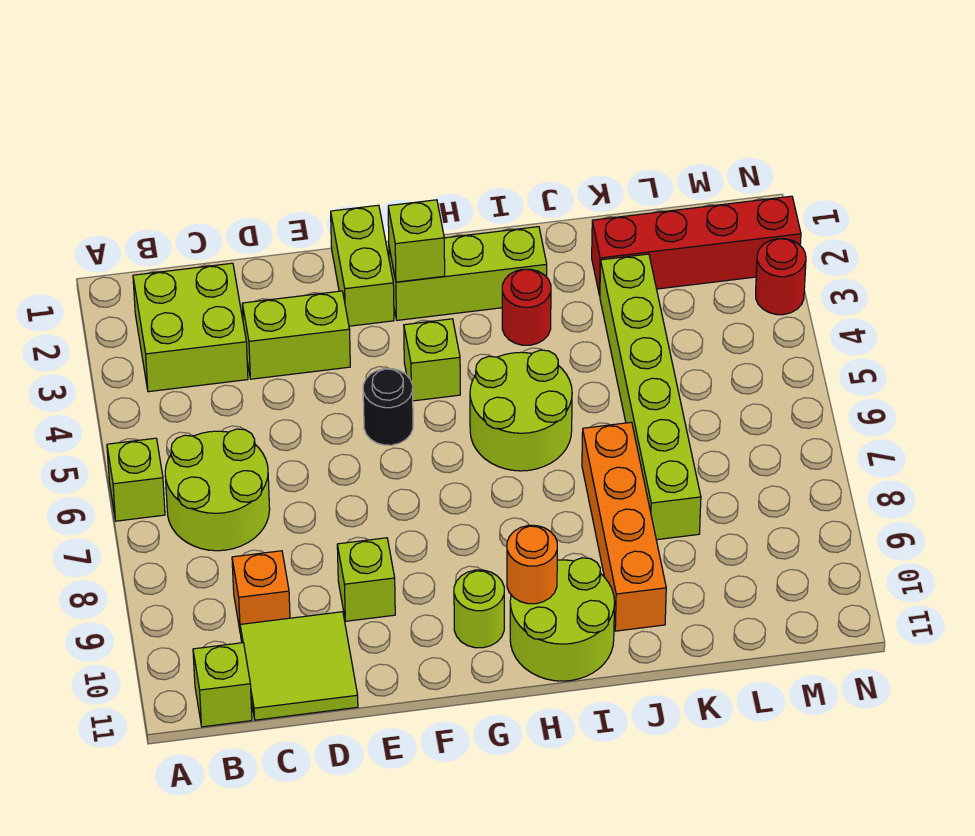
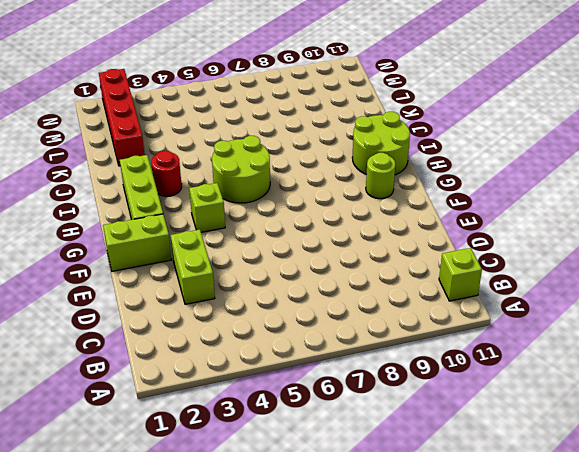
none -> lime 1x1 brick [107,438,165,521]
none -> lime 2x2 brick [133,263,248,392]
none -> lime 2x2 round brick [165,429,270,551]

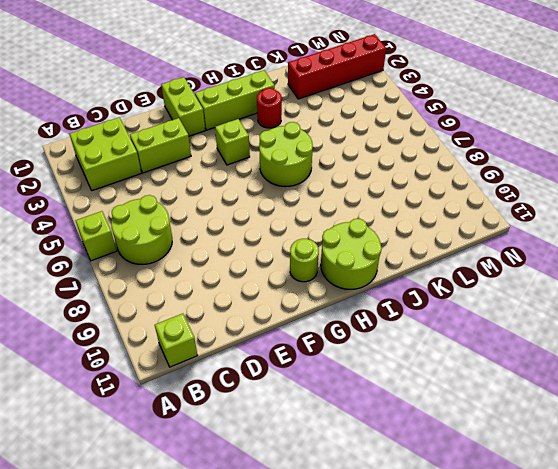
none -> orange 1x1 brick [232,551,290,634]
none -> lime 2x2 tile [240,612,358,720]
none -> lime 1x1 brick [337,538,395,621]

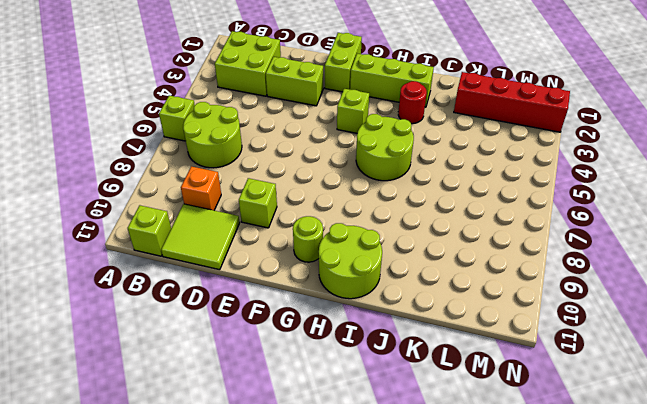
none -> black 1x1 round brick [363,369,413,445]
none -> orange 1x4 brick [582,422,666,631]
none -> lime 1x6 brick [600,254,701,540]

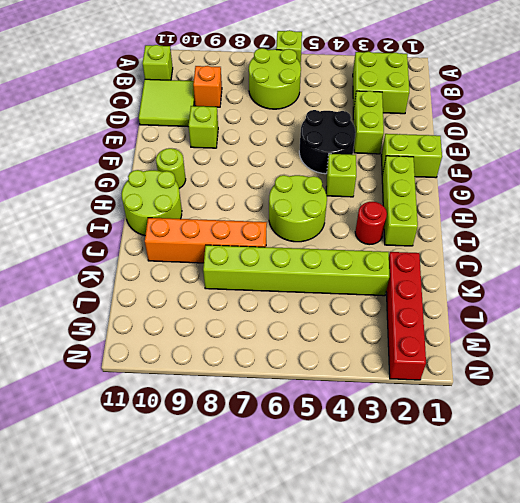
black 2x2 round brick [299,110,356,174] -> black 1x1 round brick [363,369,413,445]
none -> red 1x1 round brick [756,239,806,315]
none -> lime 1x1 brick [388,200,445,282]
none -> orange 1x1 round brick [507,525,557,604]

